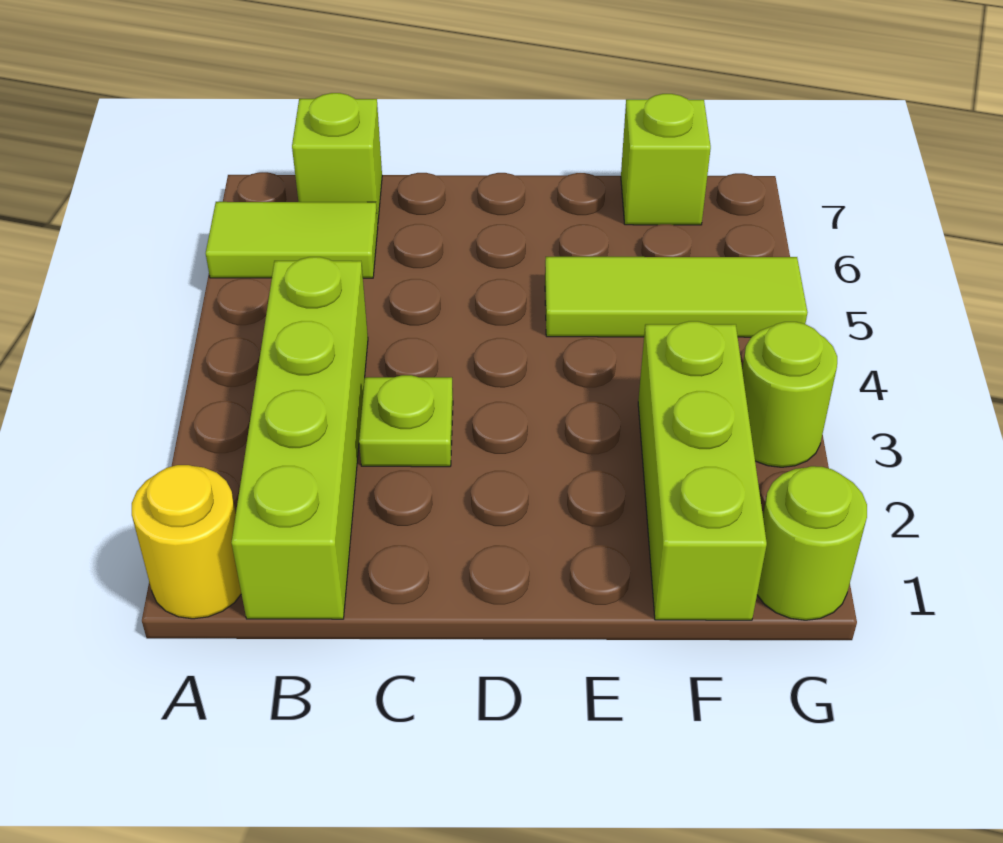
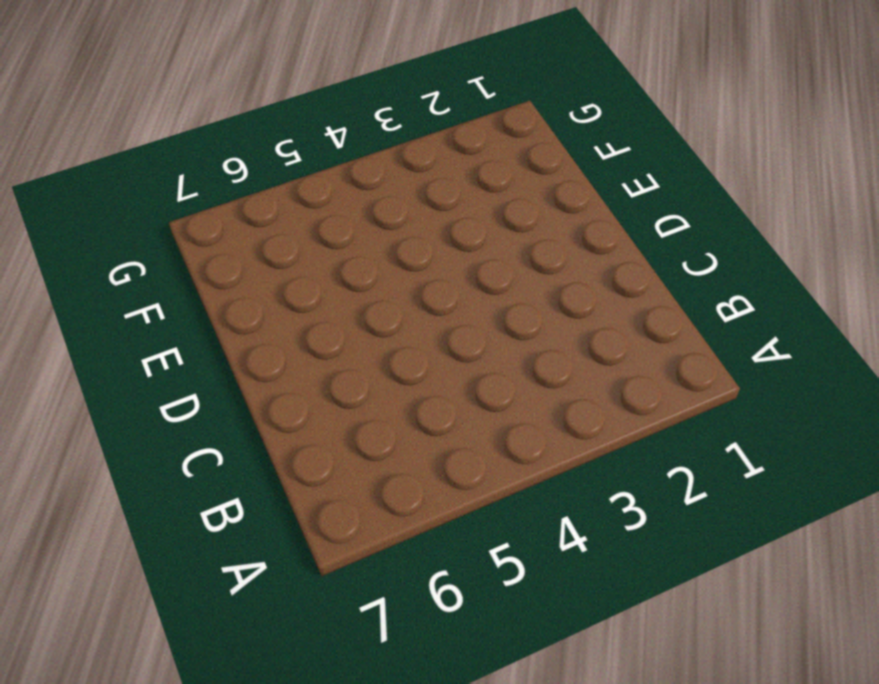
none -> yellow 1x1 round brick [132,465,241,619]
none -> lime 1x2 tile [206,202,378,278]

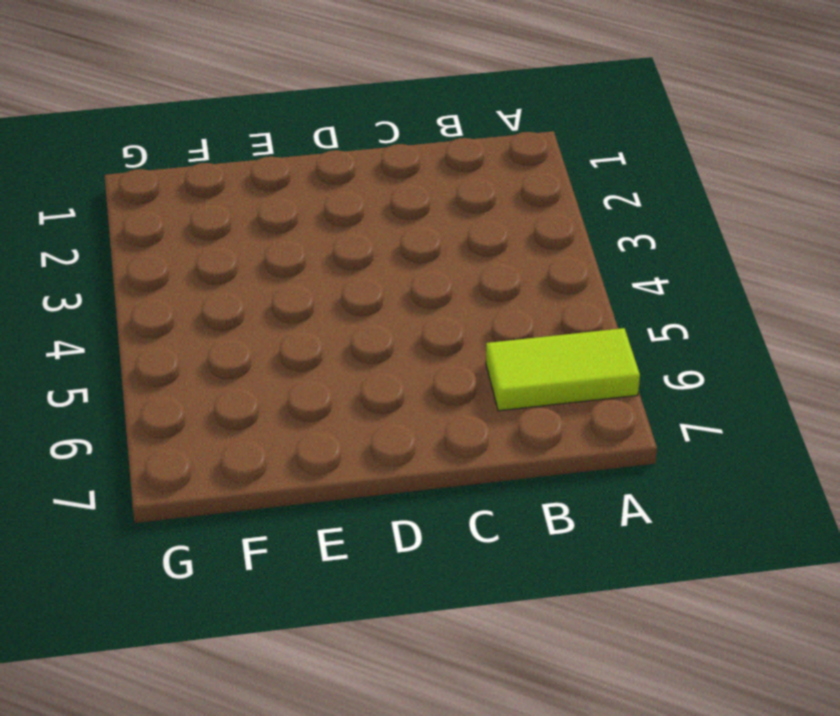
none -> yellow 1x1 round brick [132,465,241,619]
none -> lime 1x4 brick [232,257,368,619]

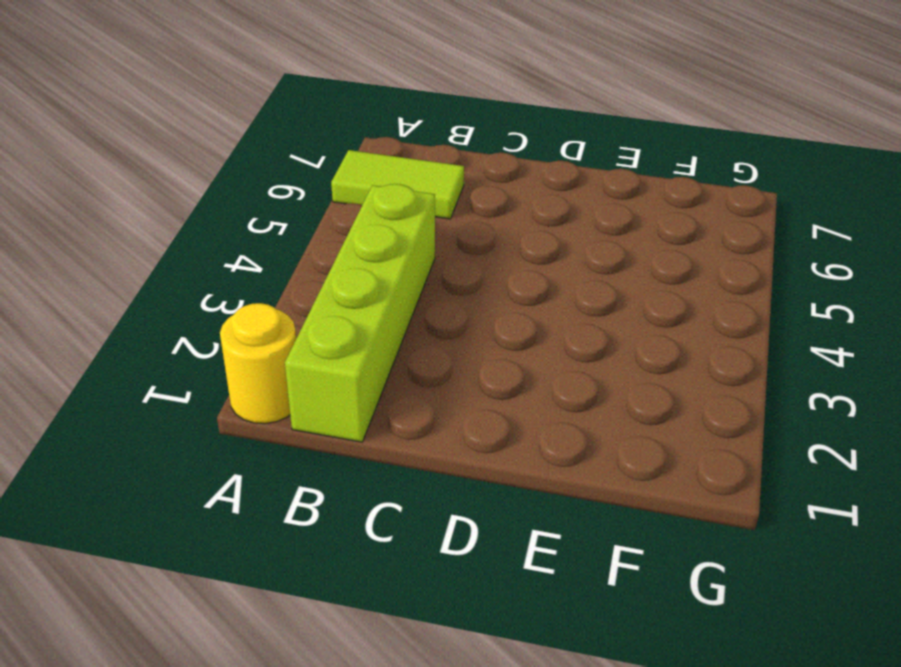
none -> lime 1x1 brick [292,93,382,223]
none -> lime 1x1 plate [359,375,453,467]

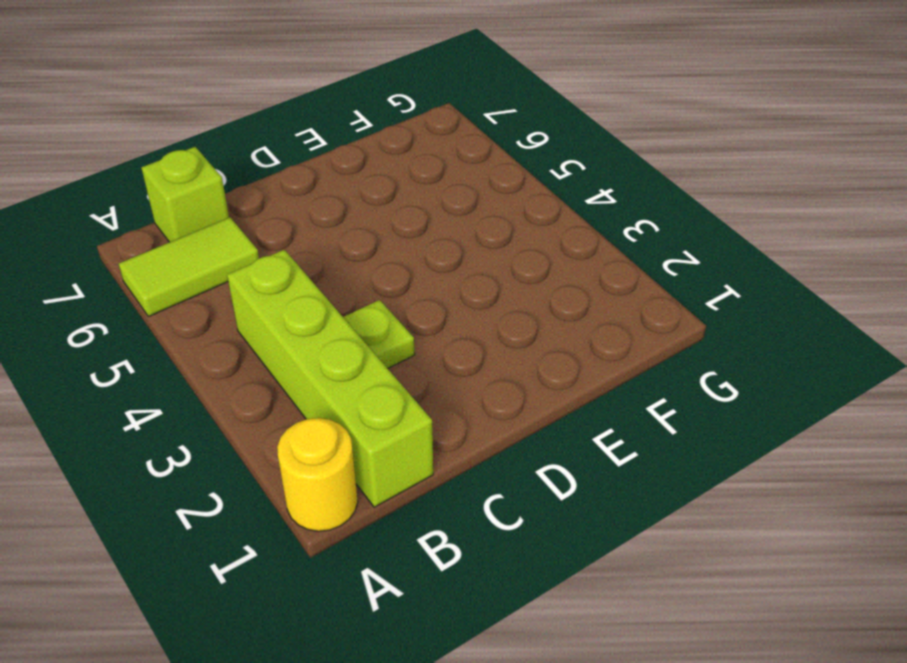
none -> lime 1x3 tile [545,257,808,337]
none -> lime 1x3 brick [638,321,767,620]

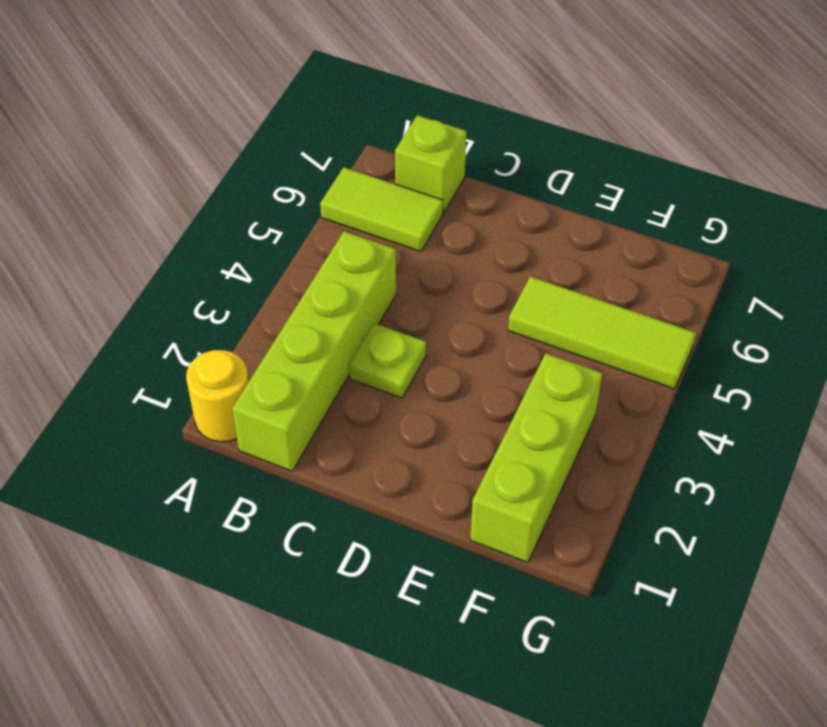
none -> lime 1x1 brick [621,94,711,225]
none -> lime 1x1 round brick [757,466,867,620]

